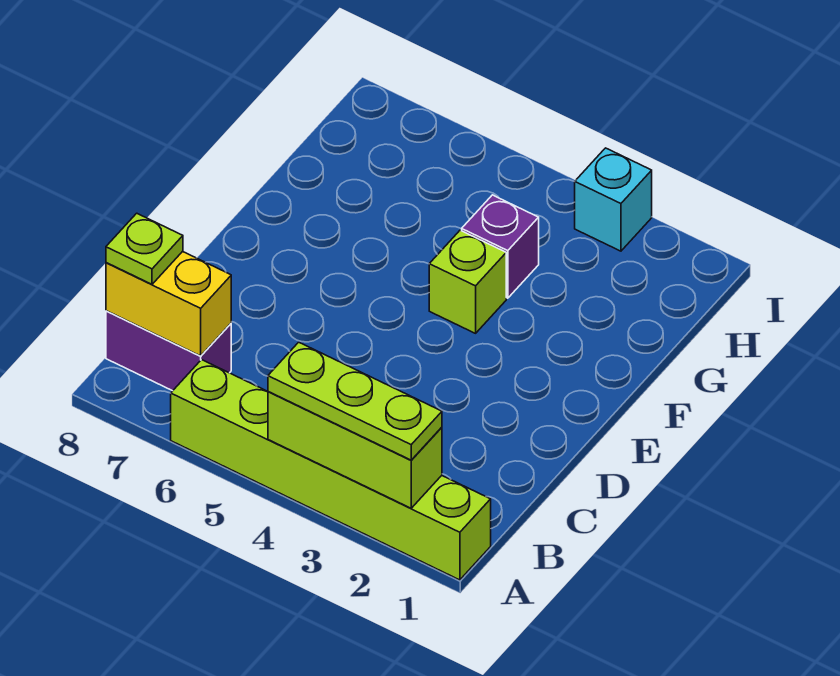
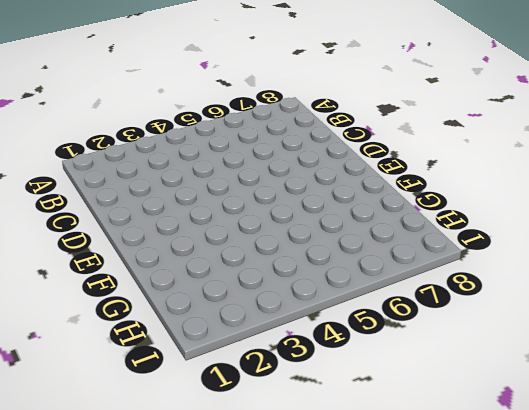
none -> lime 1x6 brick [171,360,491,580]
none -> purple 1x2 brick [106,311,231,391]

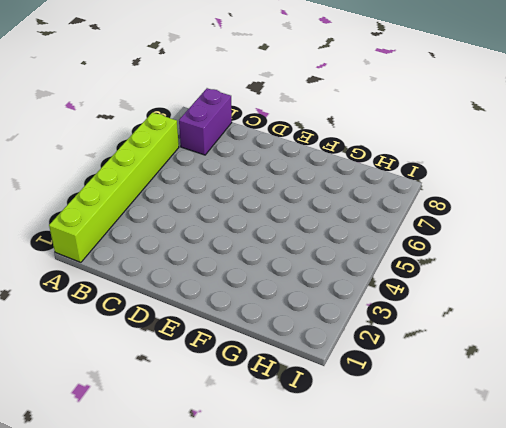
none -> lime 1x1 brick [429,230,506,333]
none -> purple 1x1 brick [462,195,539,298]

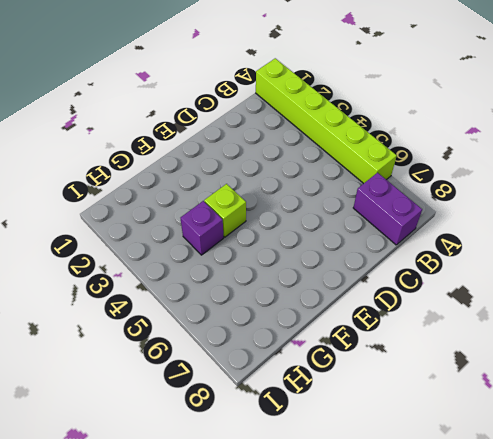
none -> cyan 1x1 brick [575,148,652,251]
none -> lime 1x3 brick [268,392,442,508]

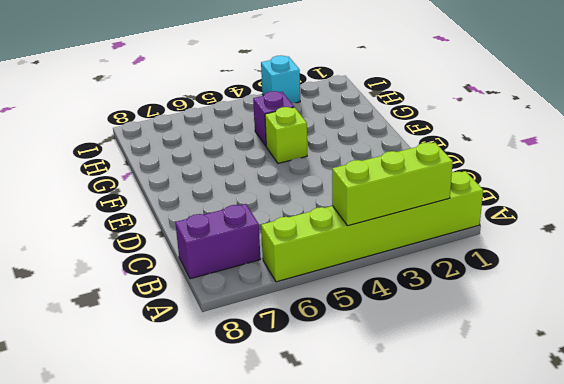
none -> yellow 1x2 brick [106,251,231,356]
none -> lime 1x3 plate [268,342,442,460]

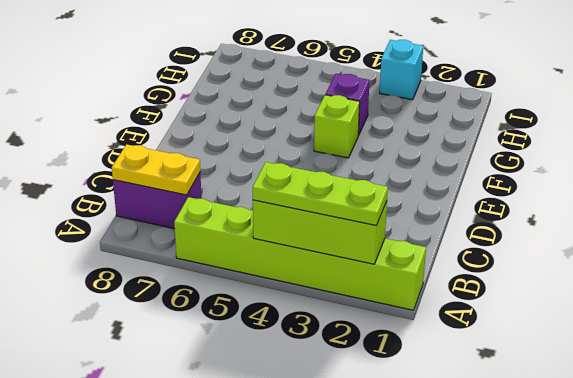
yellow 1x2 plate [112,144,200,195] -> yellow 1x2 brick [106,251,231,356]
none -> lime 1x1 plate [106,213,183,284]

